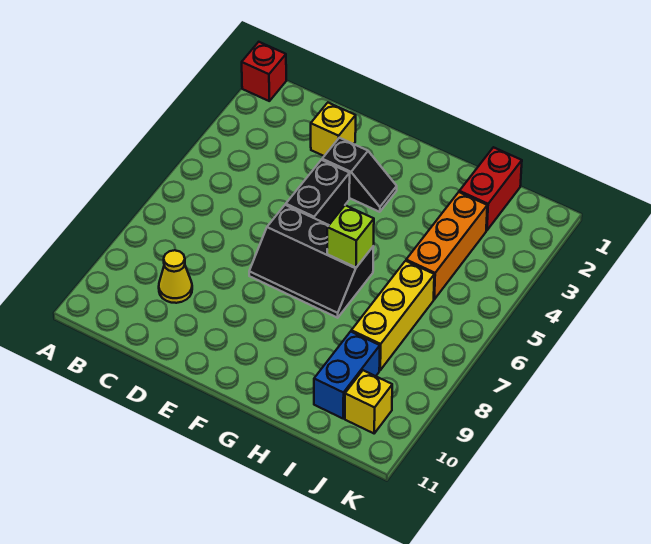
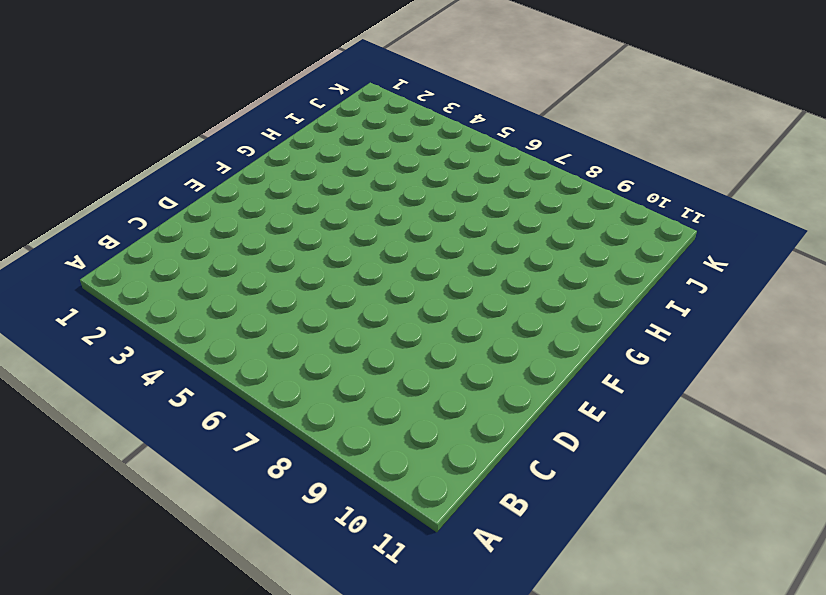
none -> red 1x1 brick [242,42,286,101]
none -> yellow 1x1 cone [159,250,192,303]
none -> yellow 1x1 brick [311,103,356,156]

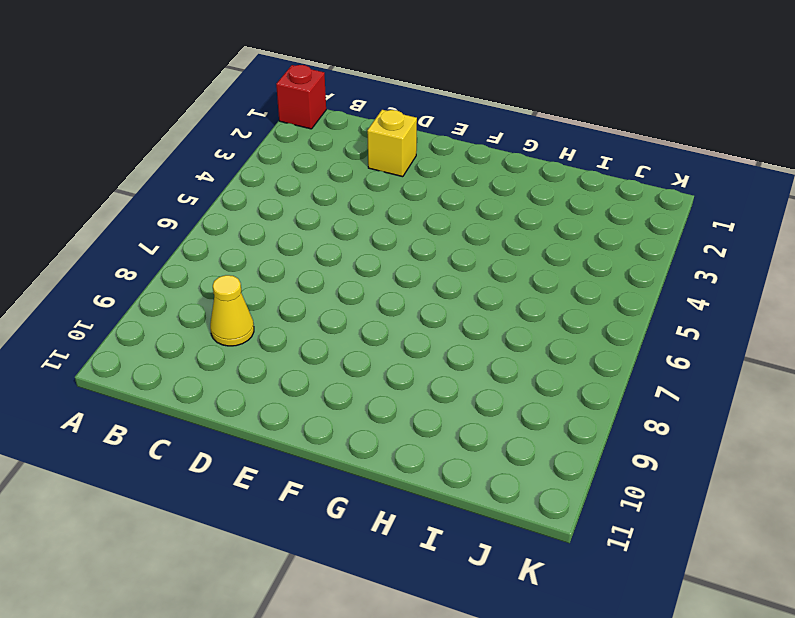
none -> black 1x2 slope [322,138,397,212]
none -> black 1x2 brick [286,160,350,225]
none -> black 2x3 slope [249,205,374,318]

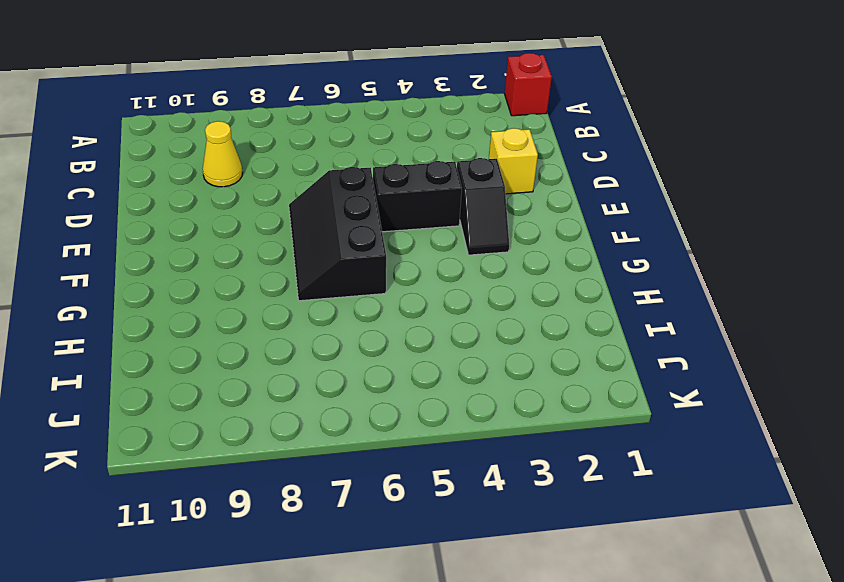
none -> red 1x2 brick [459,147,522,231]
none -> orange 1x3 brick [406,192,487,299]
none -> yellow 1x3 brick [351,261,434,370]

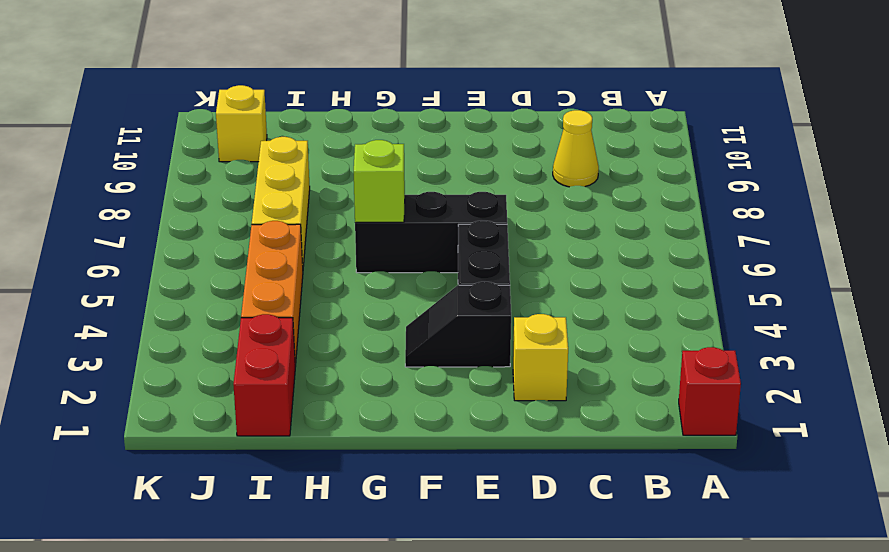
none -> blue 1x2 brick [314,331,380,418]

